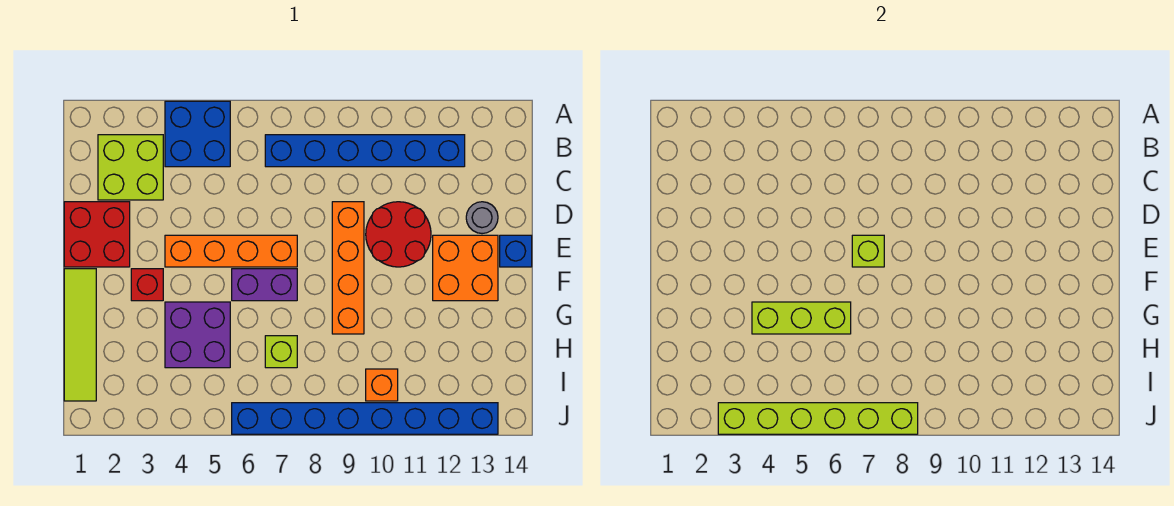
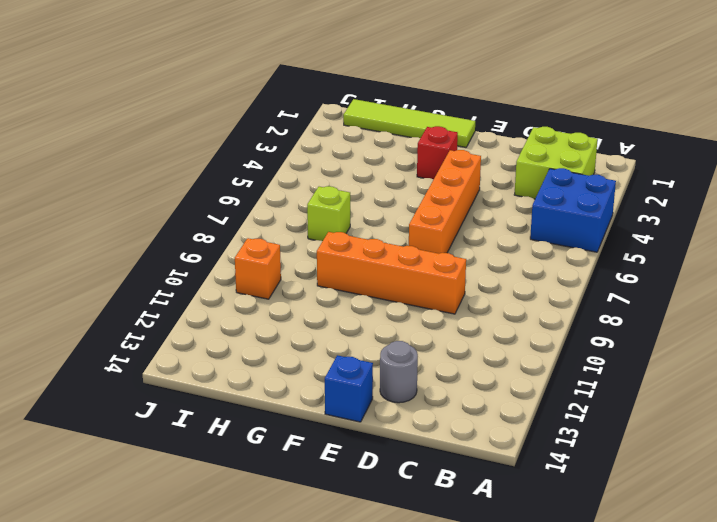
none -> blue 1x6 brick [265,135,465,167]
none -> red 2x2 brick [64,202,130,267]
none -> red 2x2 round brick [366,202,431,267]

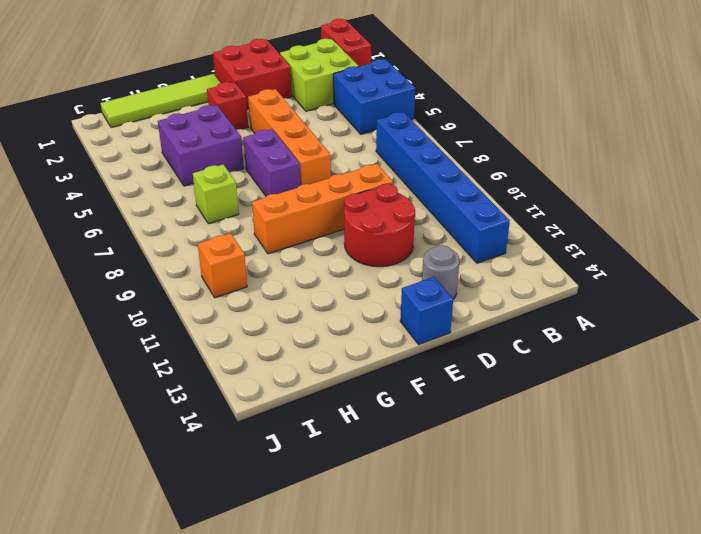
red 1x2 brick [321,19,371,67] -> none
none -> orange 2x2 brick [433,235,498,301]
none -> blue 1x8 brick [232,403,498,434]
none -> lime 1x1 brick [852,235,884,267]

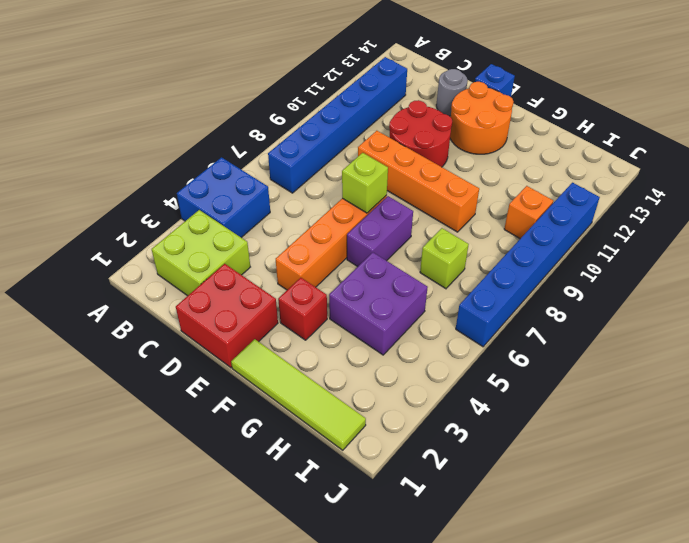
orange 2x2 round brick [450,82,513,154] -> orange 2x2 brick [433,235,498,301]
blue 1x6 brick [456,183,600,347] -> blue 1x8 brick [232,403,498,434]
none -> lime 1x3 brick [752,302,851,334]
none -> lime 1x6 brick [718,403,918,434]

